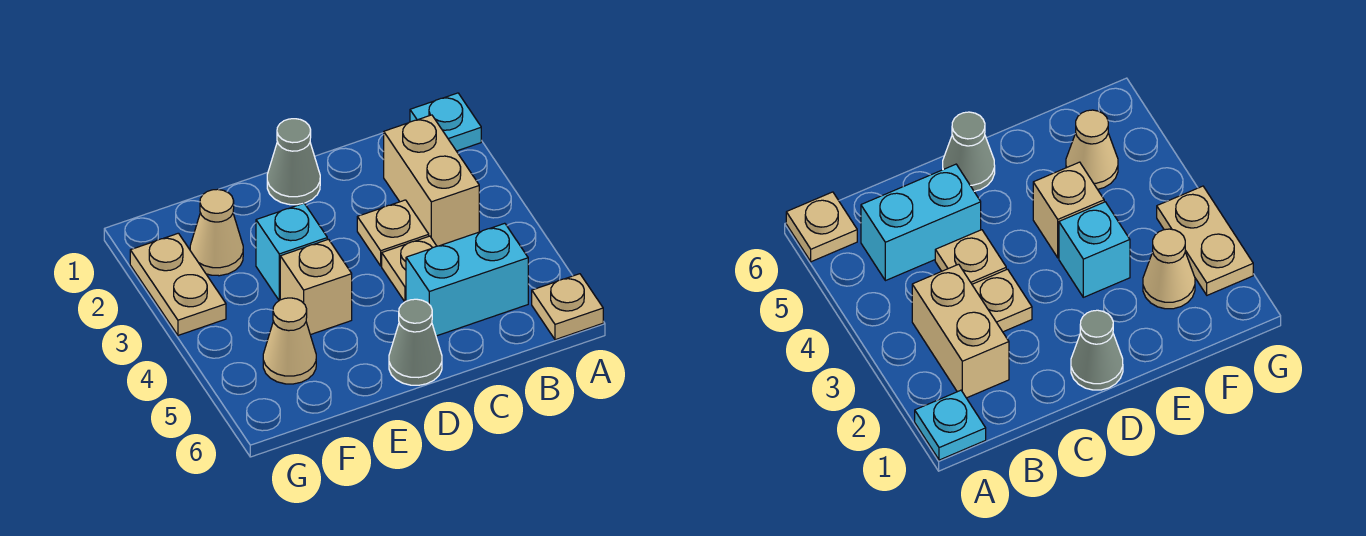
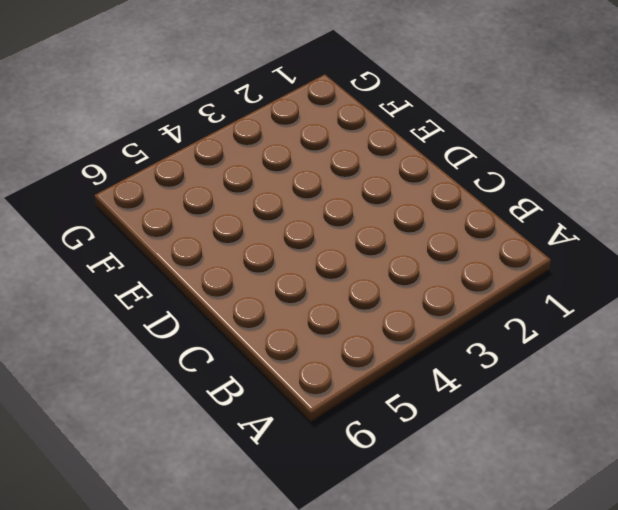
none -> cyan 1x1 plate [410,93,481,151]
none -> tan 1x1 plate [532,274,603,340]
none -> tan 1x2 brick [384,115,479,246]

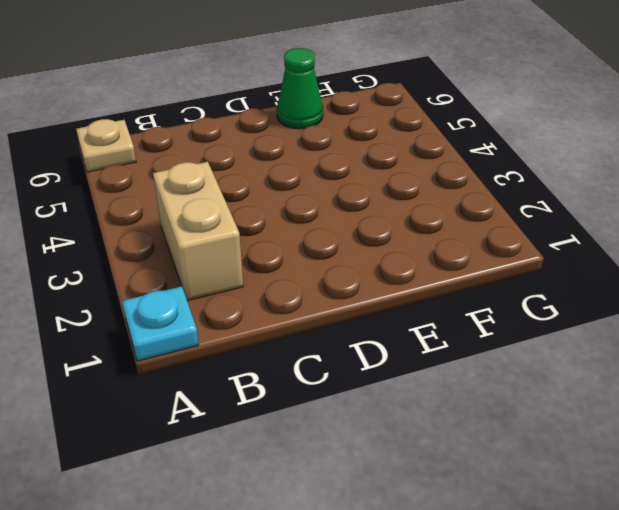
green 1x1 cone [277,48,323,129] -> none
none -> cyan 1x2 brick [406,223,528,336]
none -> tan 1x1 plate [357,200,429,266]
none -> tan 1x1 plate [382,236,436,302]

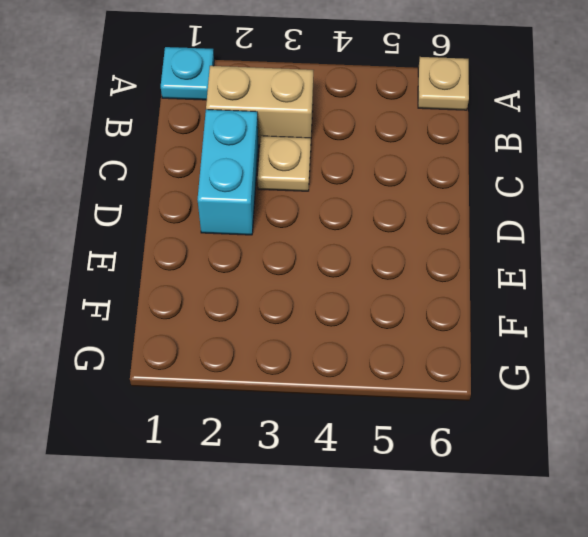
cyan 1x2 brick [198,110,259,235] -> cyan 1x2 brick moved to [406,223,528,336]
none -> tan 1x1 plate [382,236,436,302]
none -> grey 1x1 cone [267,119,320,205]
none -> grey 1x1 cone [389,299,442,385]

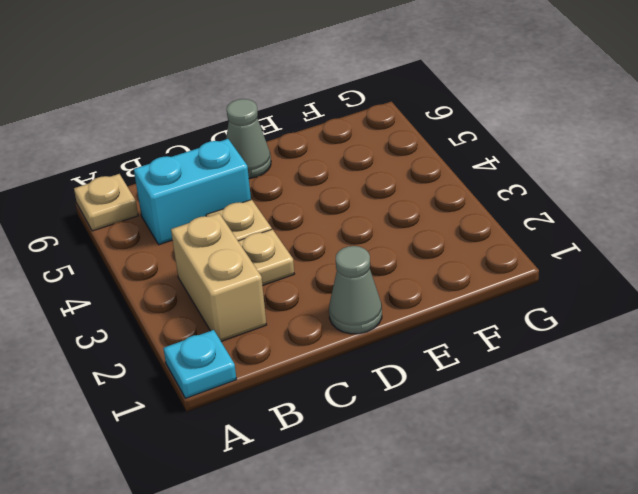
none -> cyan 1x1 brick [256,203,327,300]
none -> tan 1x1 brick [280,239,352,335]
none -> tan 1x1 cone [190,189,243,276]

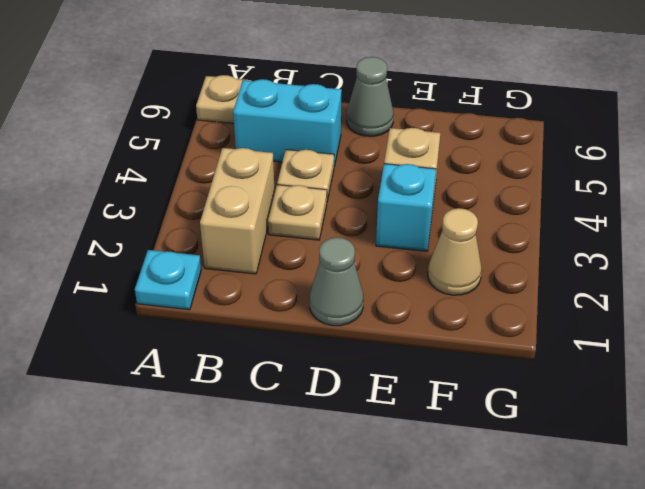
none -> tan 1x1 cone [263,298,316,384]
none -> tan 1x2 plate [130,233,226,335]

